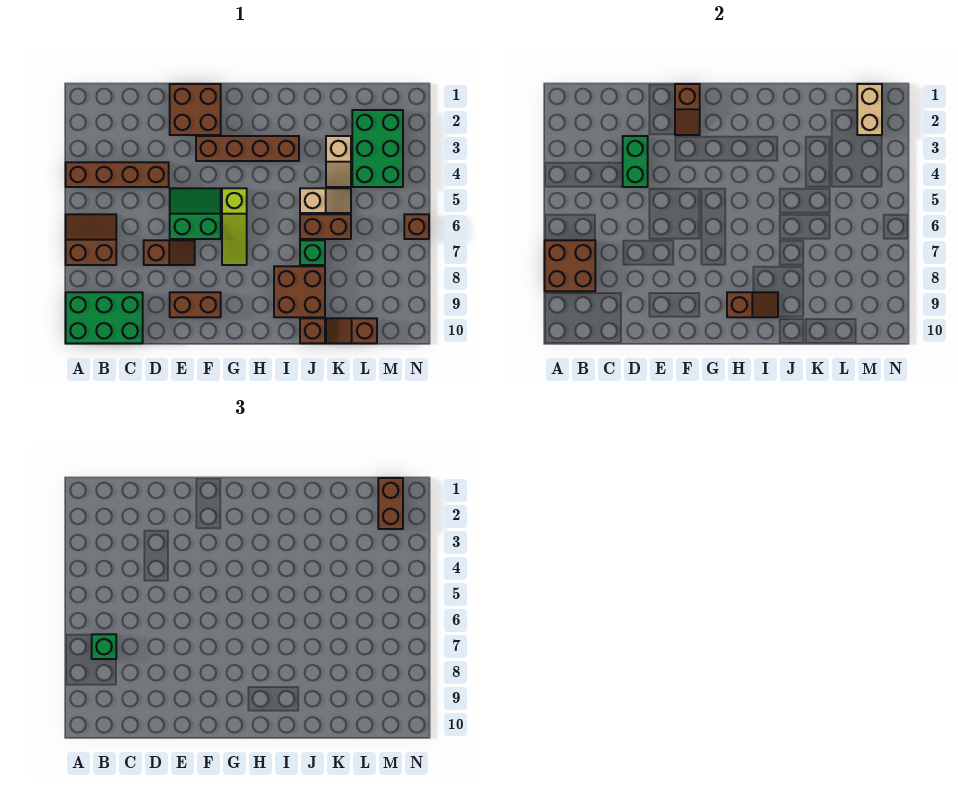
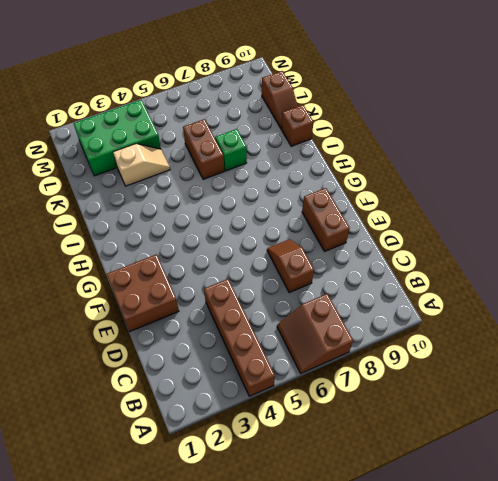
none -> green 2x3 brick [66,292,143,343]
none -> green 2x2 slope [170,188,221,239]
none -> brown 1x4 brick [196,136,299,161]

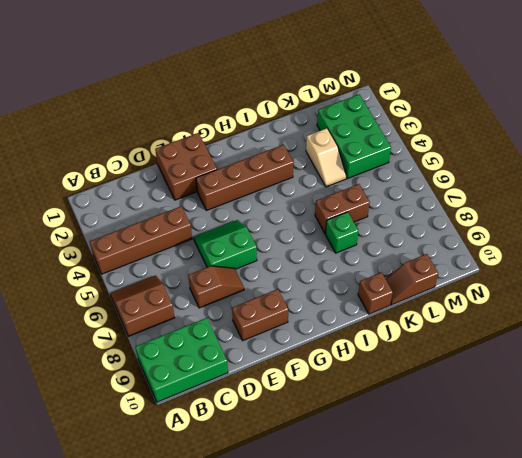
none -> lime 1x3 slope [222,188,247,265]
none -> brown 2x2 brick [274,266,325,317]
none -> tan 1x2 slope [300,188,351,213]

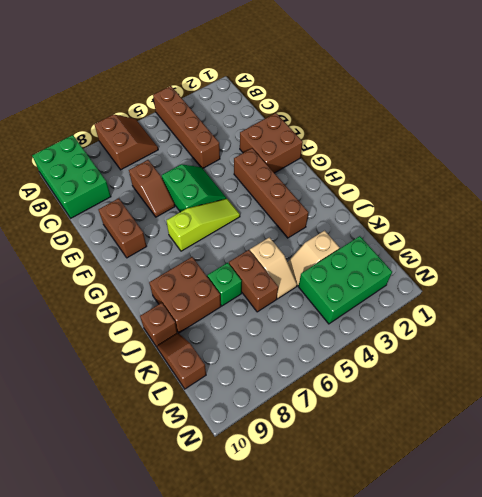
lime 1x3 slope [166,199,240,251] -> lime 1x3 slope turned to [222,188,247,265]
none -> brown 1x1 brick [404,214,429,239]
none -> brown 2x2 brick [545,240,595,291]
none -> green 1x2 brick [623,136,648,187]

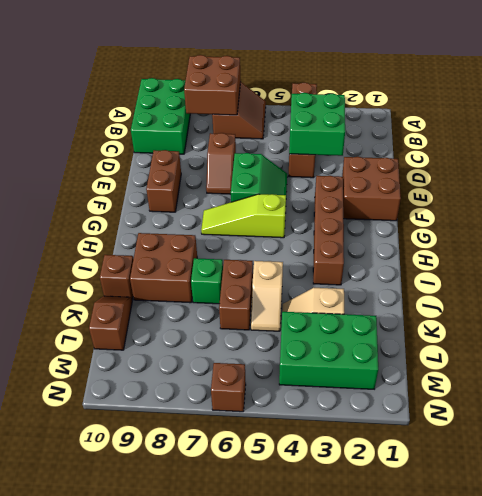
green 2x2 brick [289,93,345,156] -> green 1x2 brick [623,136,648,187]
none -> brown 1x2 slope [675,84,700,135]
none -> brown 1x2 slope [727,292,778,317]
none -> tan 1x2 brick [857,84,882,135]

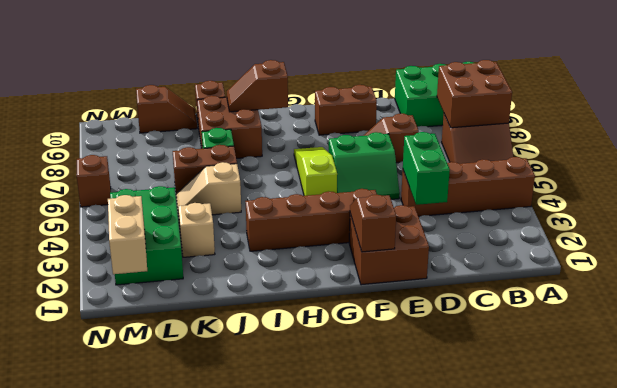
none -> green 1x1 brick [92,634,116,659]
none -> brown 1x2 brick [378,478,403,529]

